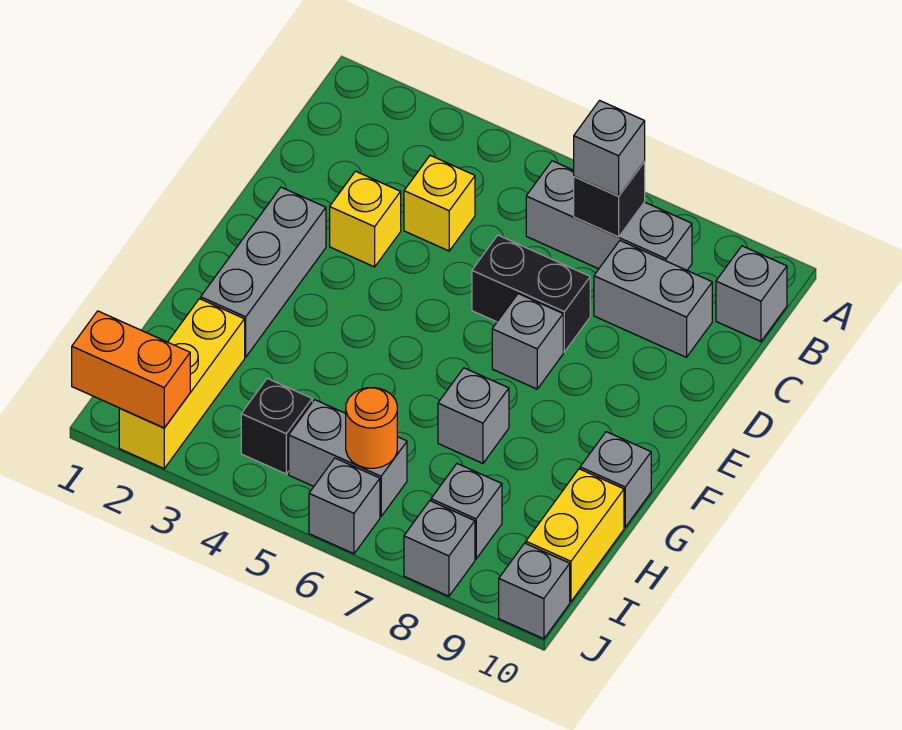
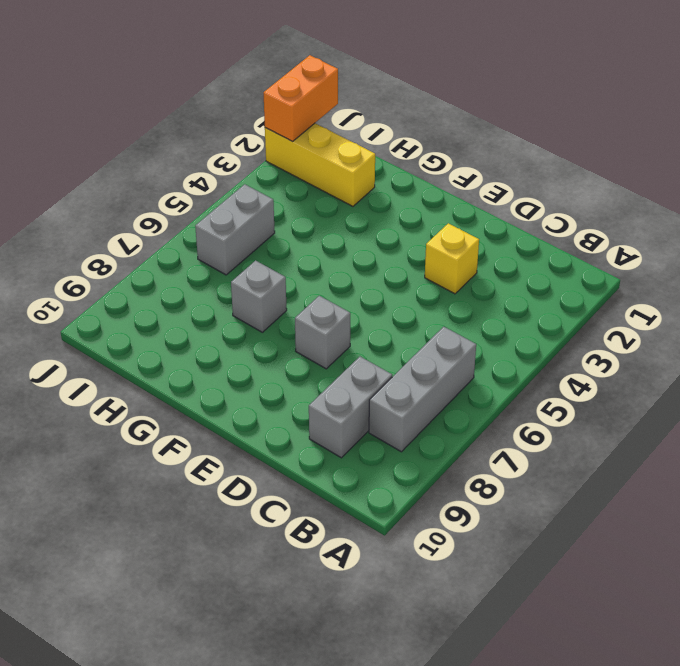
none -> grey 1x1 brick [716,246,787,341]
none -> yellow 1x1 brick [404,155,475,251]
none -> black 1x2 brick [472,235,590,352]

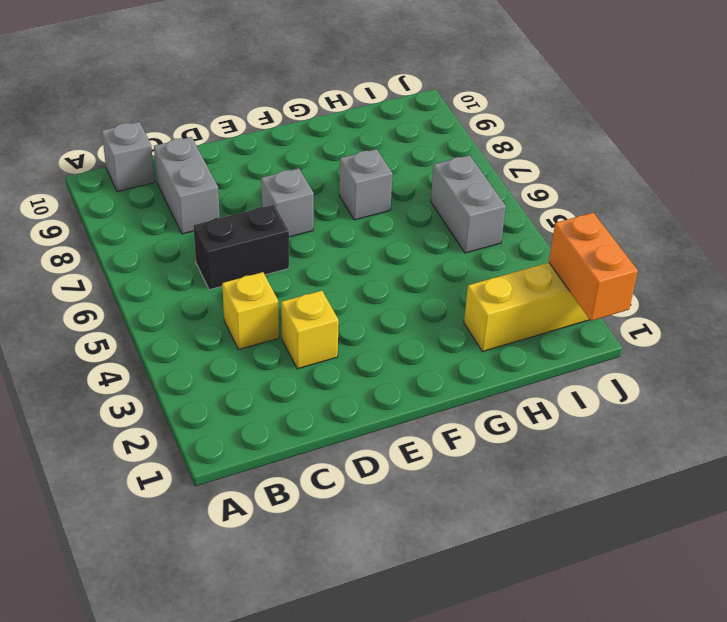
black 1x2 brick [193,205,289,290] -> black 1x2 brick turned to [472,235,590,352]
none -> grey 1x3 brick [526,161,692,270]
none -> grey 1x3 brick [201,187,326,357]
none -> grey 1x1 brick [580,432,651,527]

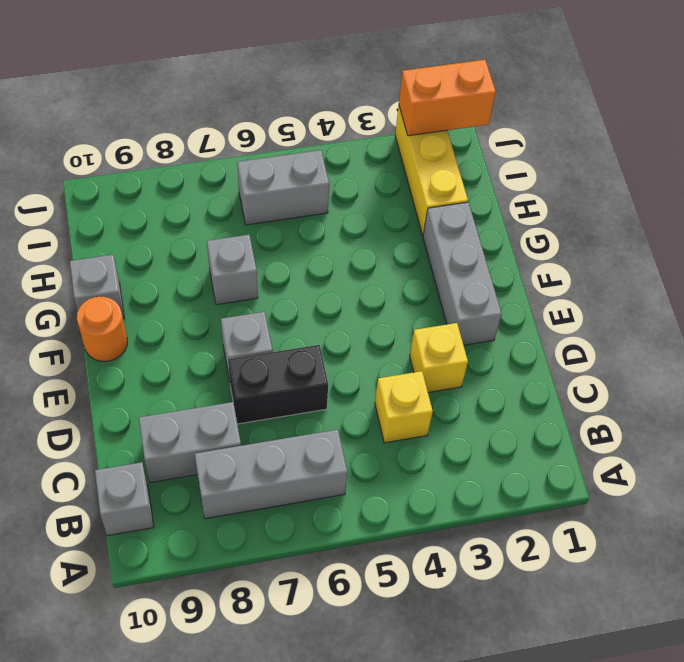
orange 1x1 round brick [77,297,127,361] -> orange 1x1 round brick moved to [346,388,397,468]
none -> yellow 1x2 brick [526,469,624,602]
none -> black 1x1 brick [241,378,312,474]
none -> grey 1x1 brick [431,464,502,559]

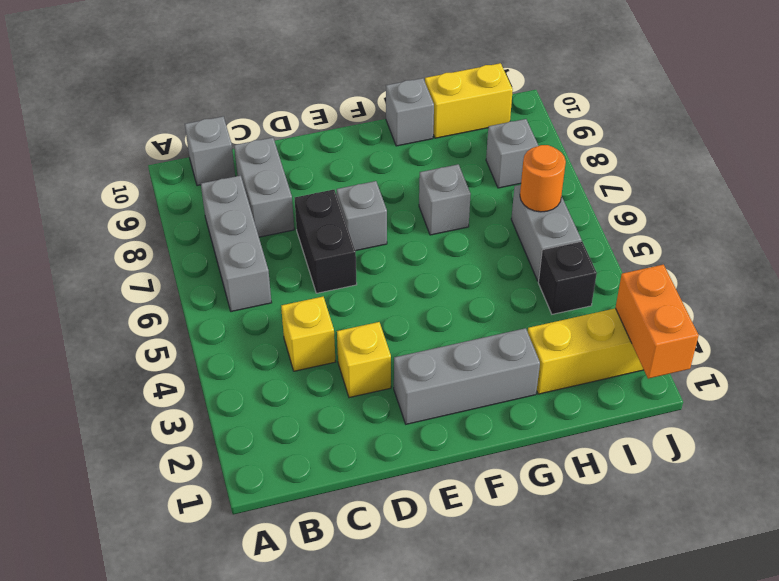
none -> grey 1x1 brick [309,458,380,554]
none -> grey 1x1 brick [404,501,475,596]
none -> grey 1x1 brick [499,543,570,639]

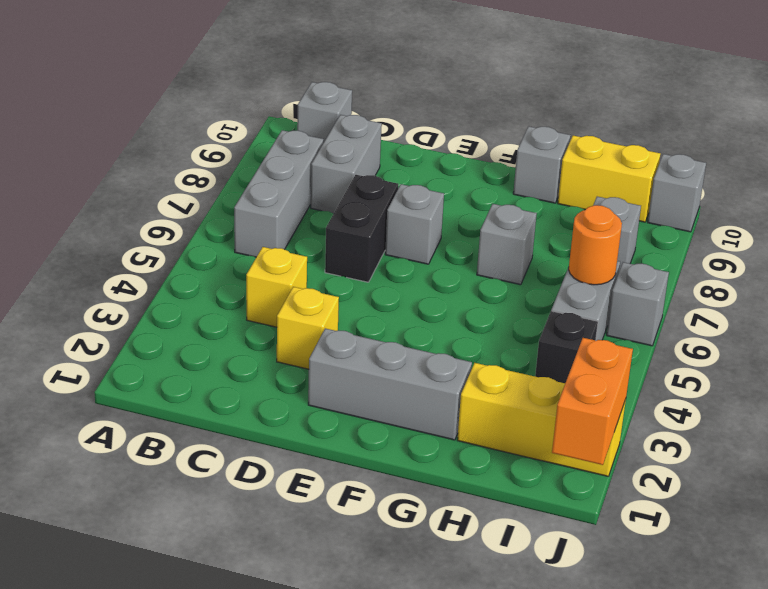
none -> grey 1x1 brick [404,501,475,596]
none -> black 1x1 brick [574,162,645,237]
none -> grey 1x1 brick [574,101,645,196]

